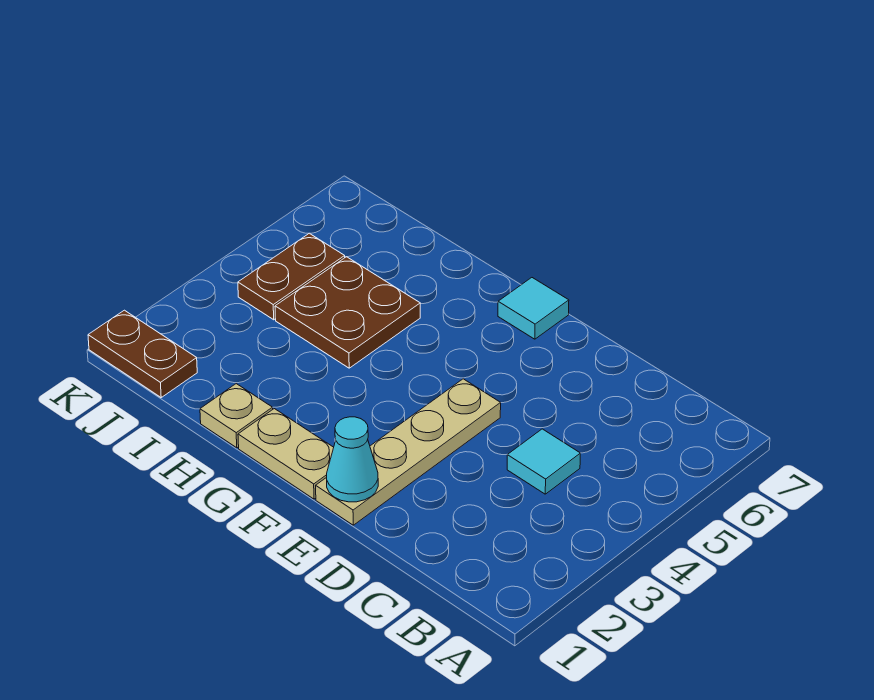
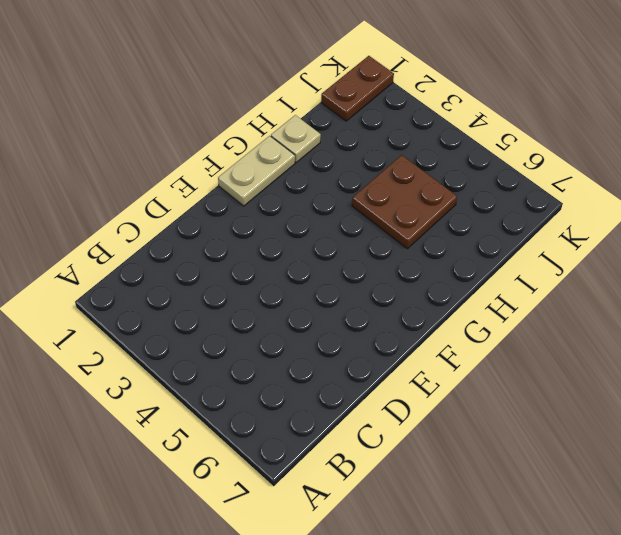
none -> cyan 1x1 tile [507,429,580,494]
none -> tan 1x4 plate [316,379,501,525]

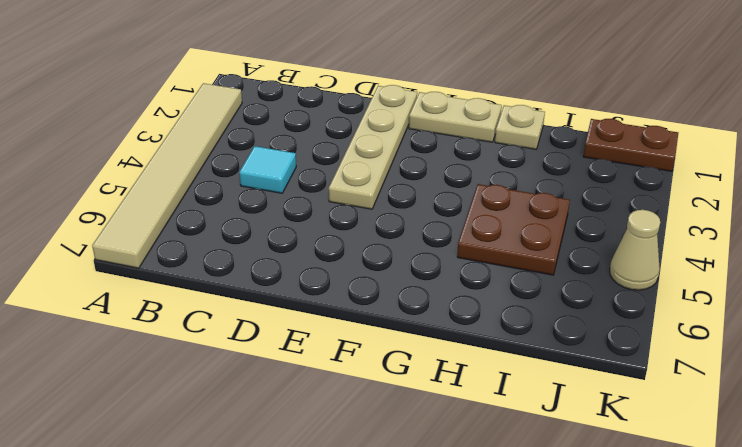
tan 1x6 tile [92,83,242,268] -> none
tan 1x1 cone [610,210,660,290] -> none
none -> cyan 1x1 tile [498,278,569,339]
none -> brown 1x2 plate [238,233,345,320]

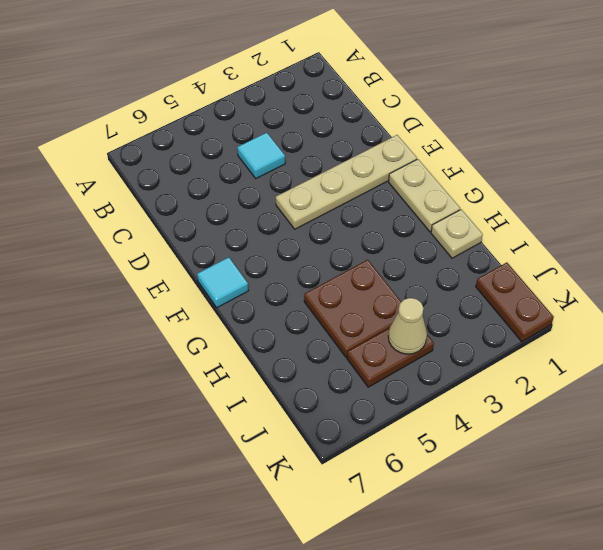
tan 1x1 cone [388,298,427,354] -> none
none -> cyan 1x1 cone [327,417,378,502]

